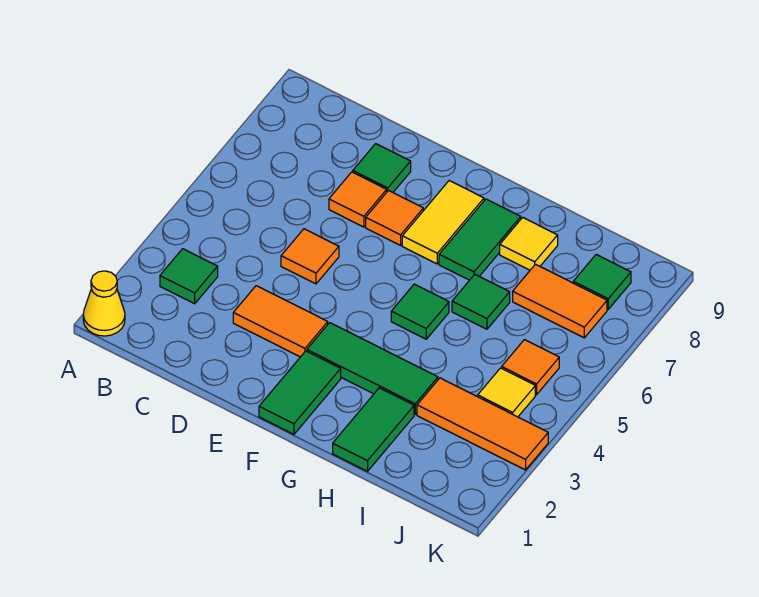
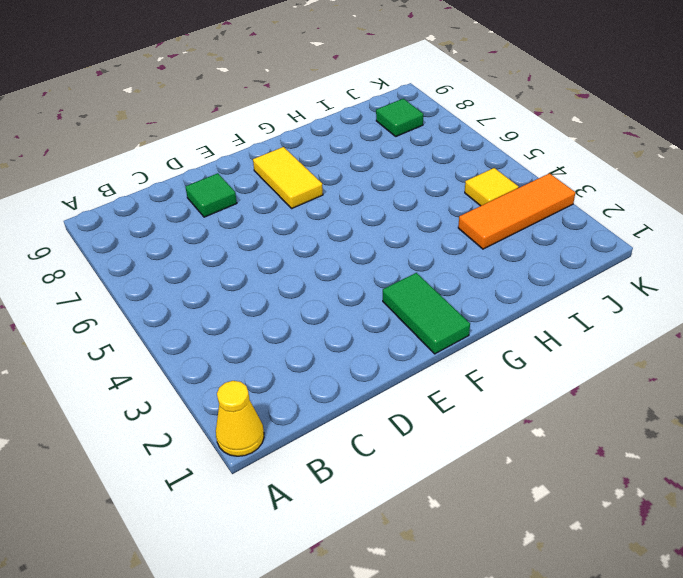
none -> green 1x1 tile [160,249,218,304]
none -> orange 1x2 tile [233,286,328,357]
none -> orange 1x1 tile [281,229,339,284]

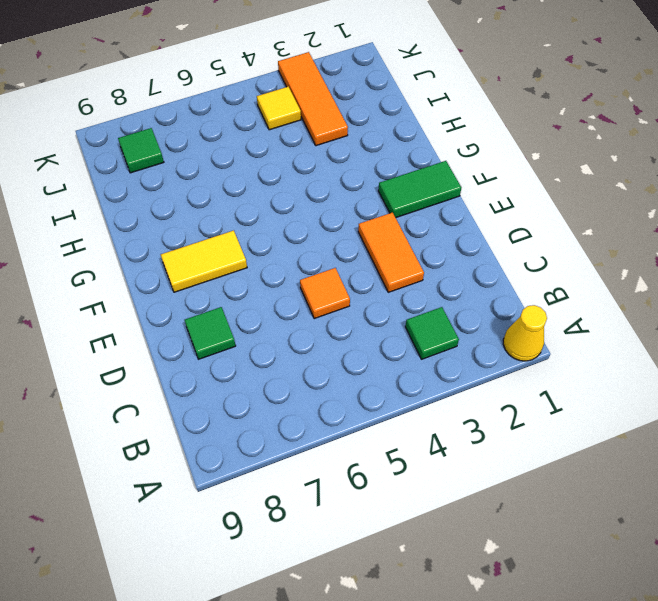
none -> orange 1x1 tile [329,172,387,227]
none -> orange 1x1 tile [366,191,423,245]
none -> green 1x3 tile [307,323,438,414]

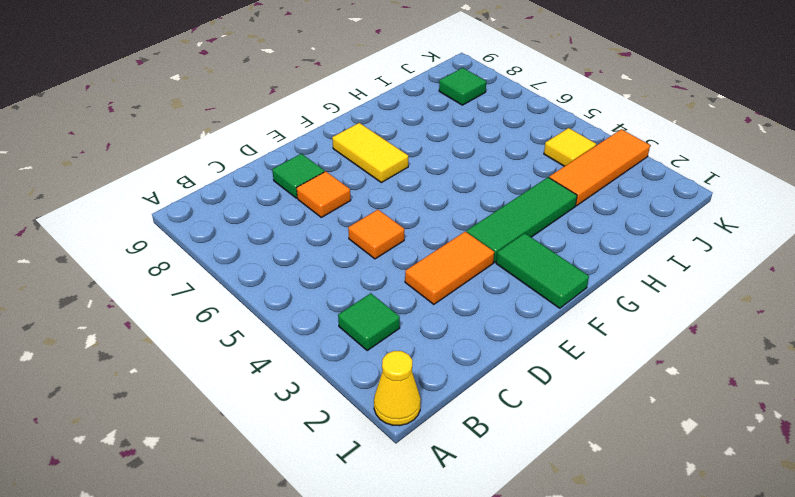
none -> orange 1x1 tile [366,191,423,245]
none -> green 1x1 tile [391,284,449,339]
none -> green 1x2 tile [439,199,521,280]

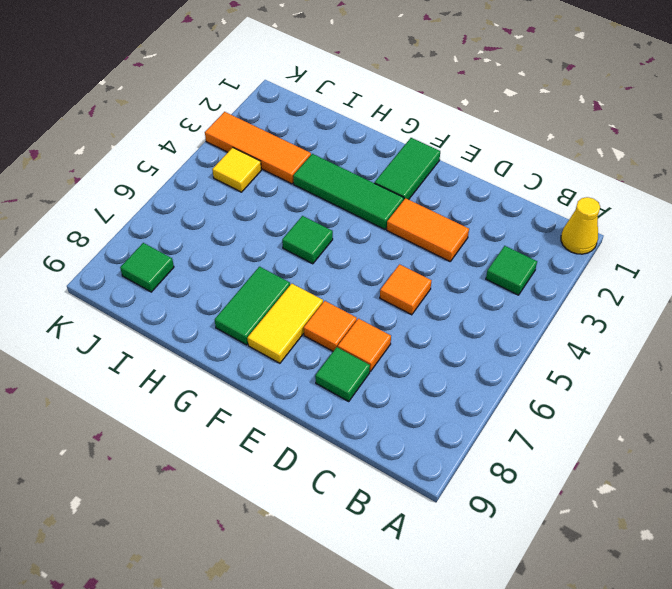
none -> green 1x2 tile [333,388,414,471]
none -> green 1x1 tile [452,274,510,329]
none -> yellow 1x1 tile [500,217,558,270]

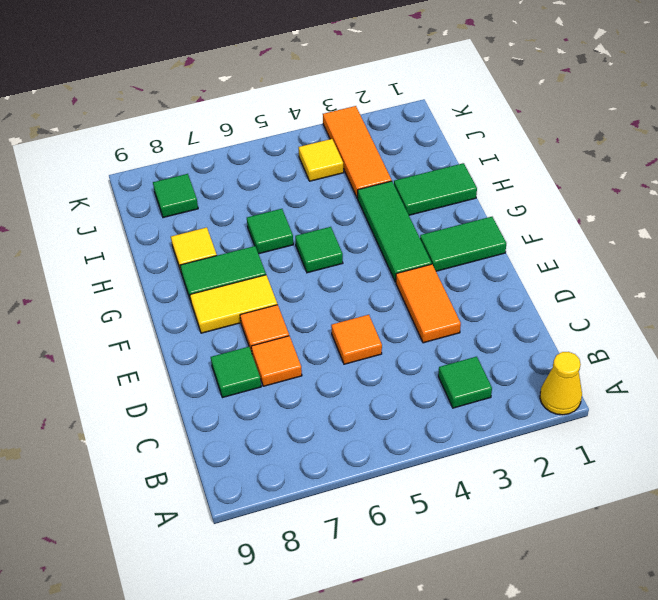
none -> orange 1x2 tile [513,264,607,338]
none -> orange 1x1 tile [502,340,559,395]

